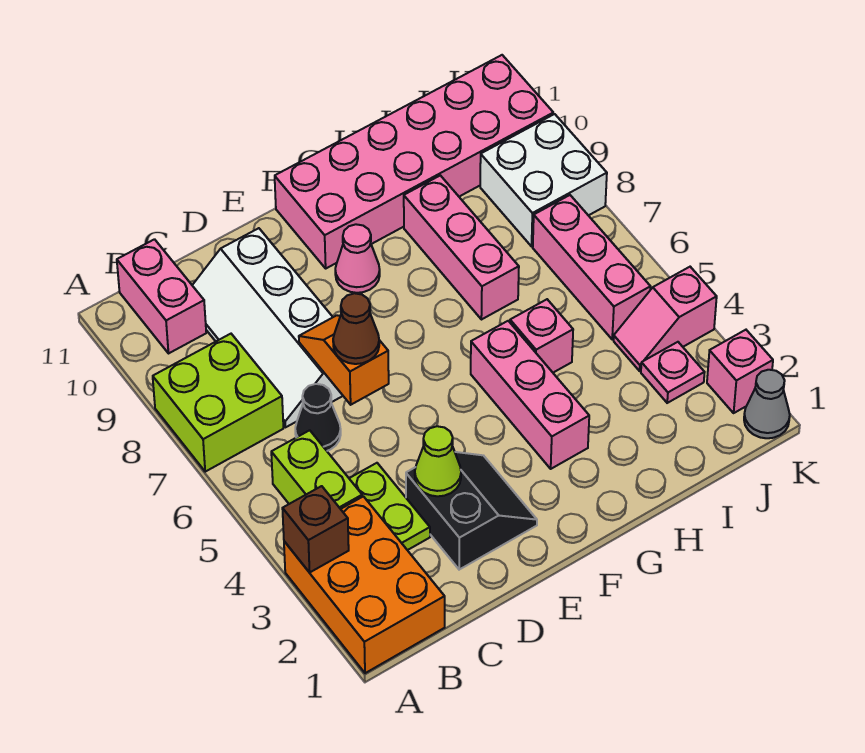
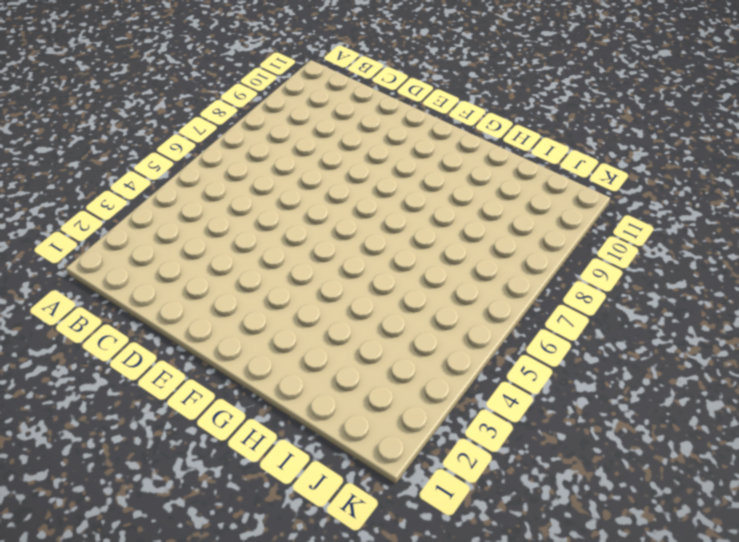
none -> orange 2x3 brick [284,496,445,673]
none -> lime 2x2 brick [153,334,283,472]
none -> lime 1x2 brick [271,430,362,509]

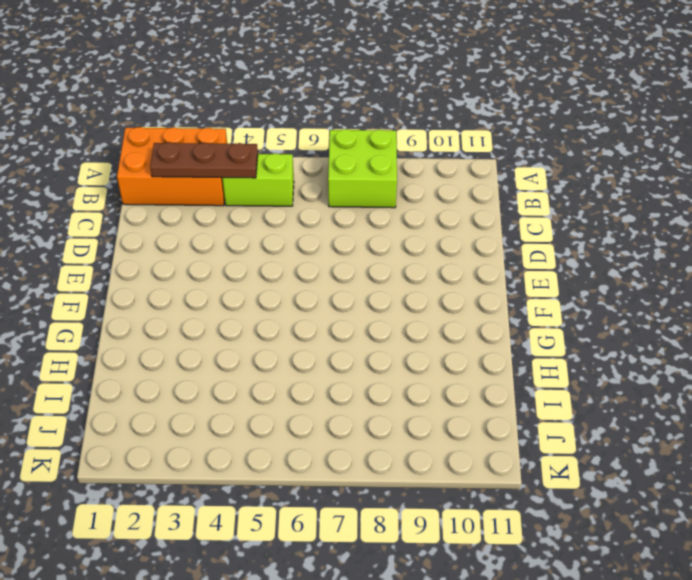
brown 1x3 plate [150,142,258,178] -> none
none -> pink 1x2 brick [117,239,206,353]
none -> lime 1x2 plate [349,463,430,550]
none -> black 1x1 cone [295,384,341,451]

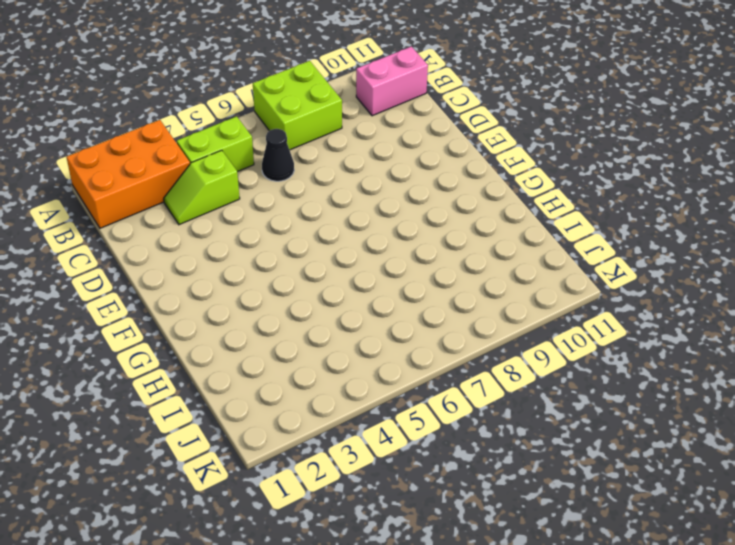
lime 1x2 slope [164,150,240,225] -> lime 1x2 plate [349,463,430,550]
none -> white 2x4 slope [192,228,343,427]
none -> black 2x2 slope [406,452,537,570]
none -> pink 1x1 cone [335,224,380,293]

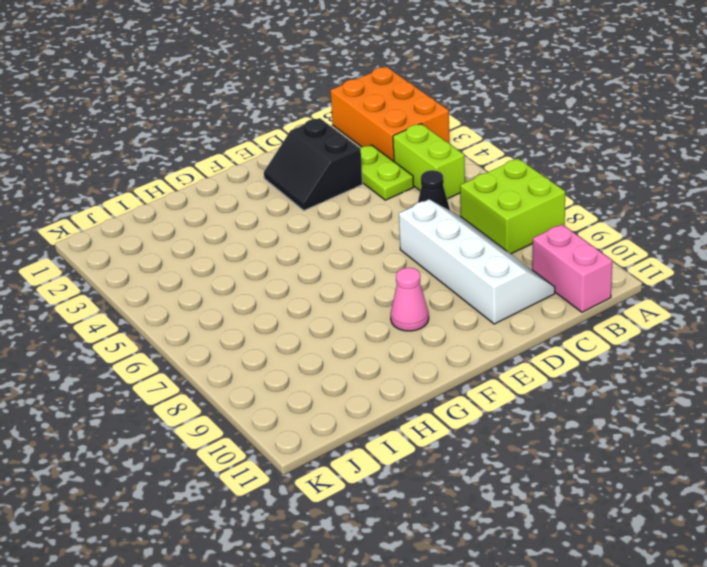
none -> pink 2x6 brick [275,55,553,268]
none -> pink 1x3 brick [471,321,589,469]
none -> pink 1x1 brick [510,299,573,373]

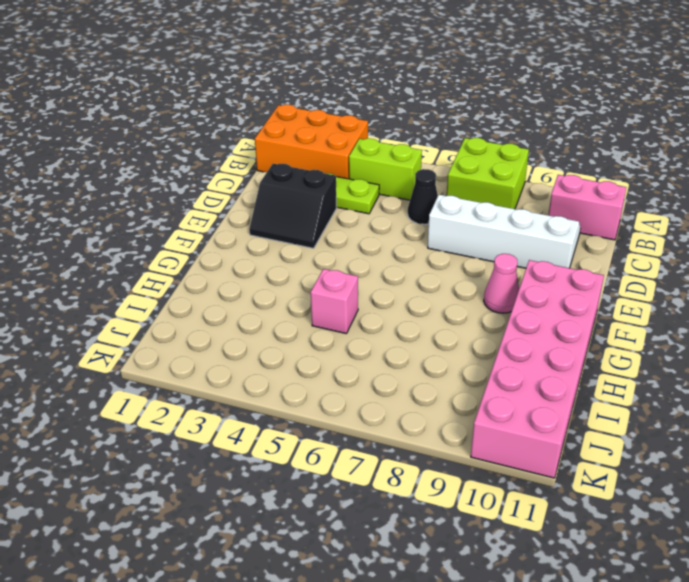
none -> pink 1x3 brick [471,321,589,469]
none -> pink 1x3 brick [404,175,519,320]
none -> pink 1x1 plate [641,342,705,403]

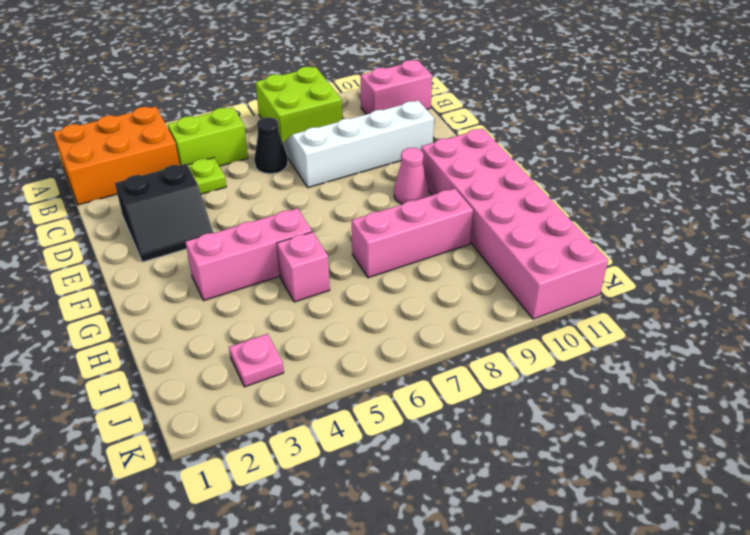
none -> pink 1x2 slope [614,267,717,371]
none -> pink 1x3 brick [533,195,651,339]
none -> white 2x2 brick [480,114,607,246]

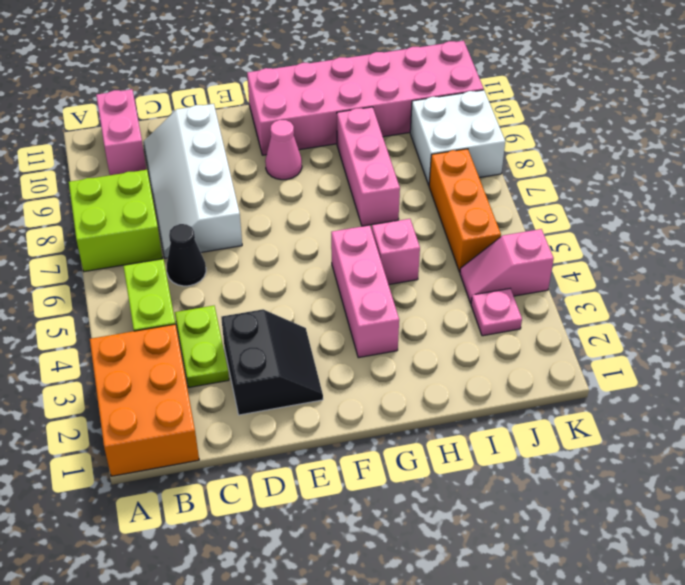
orange 1x3 brick [429,149,501,272] -> pink 1x3 brick [533,195,651,339]
none -> grey 1x1 cone [744,370,790,438]
none -> pink 1x1 brick [707,330,773,413]
none -> brown 1x1 brick [282,486,349,573]

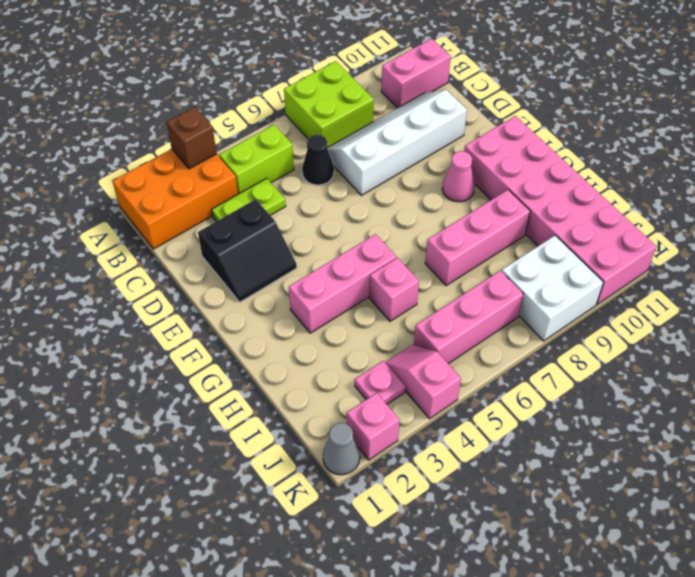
none -> lime 1x1 cone [415,426,461,496]
none -> orange 1x2 slope [299,315,389,405]
none -> brown 1x1 cone [333,293,379,364]

